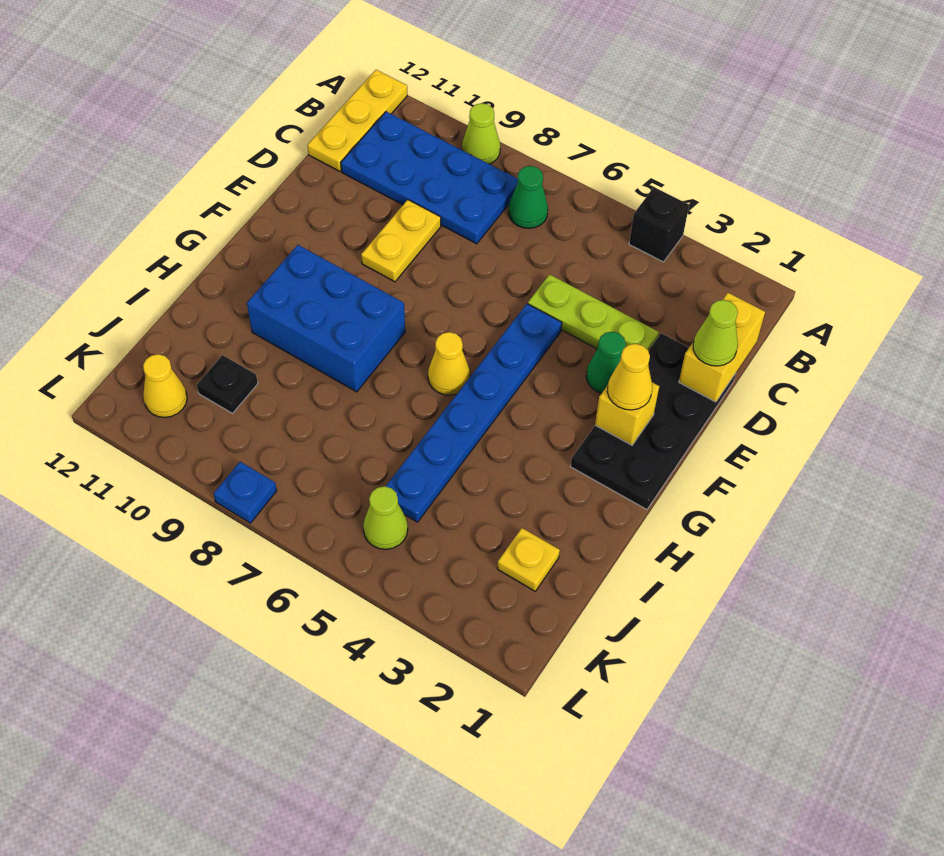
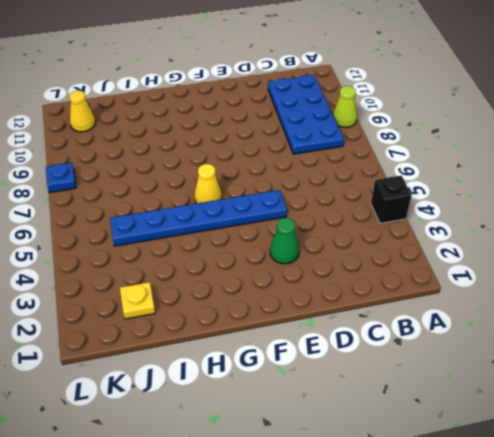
none -> yellow 1x3 plate [307,70,407,171]
none -> green 1x1 cone [508,166,548,228]
none -> black 2x4 plate [570,333,736,509]

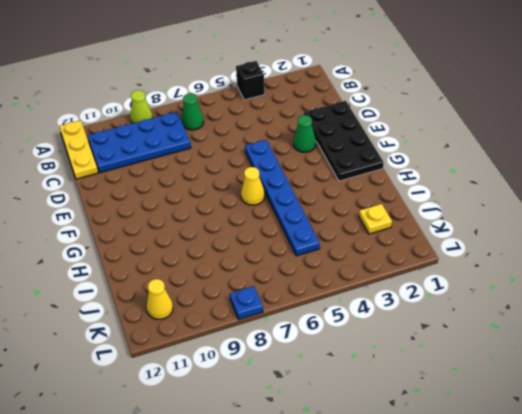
none -> lime 1x3 plate [528,274,659,350]
none -> yellow 1x2 plate [361,200,441,282]
none -> blue 2x3 brick [247,245,405,392]

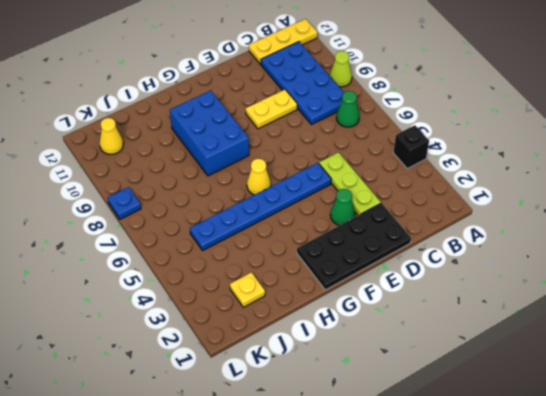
none -> black 1x1 plate [197,355,258,413]
none -> lime 1x1 cone [363,486,408,549]
none -> yellow 1x2 brick [679,293,765,402]

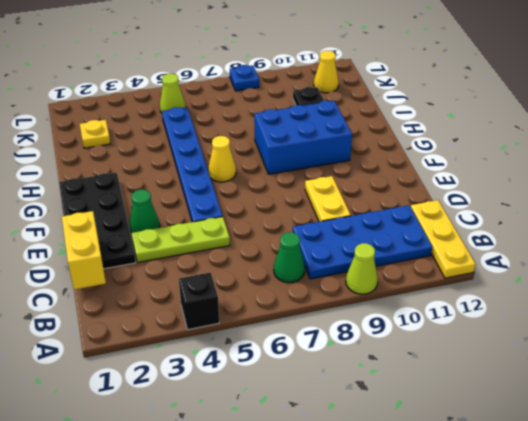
none -> yellow 1x1 brick [595,382,659,445]
none -> lime 1x1 cone [693,300,738,366]
none -> yellow 1x1 cone [607,344,652,410]

